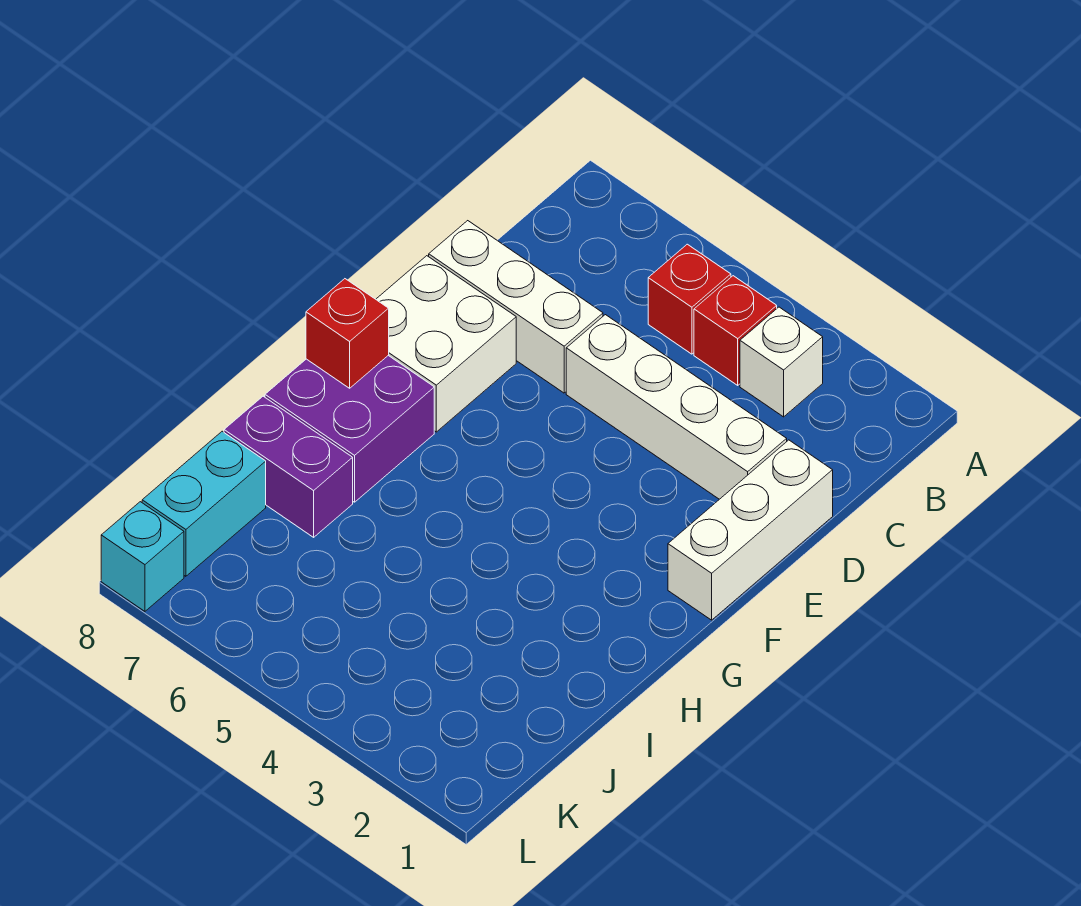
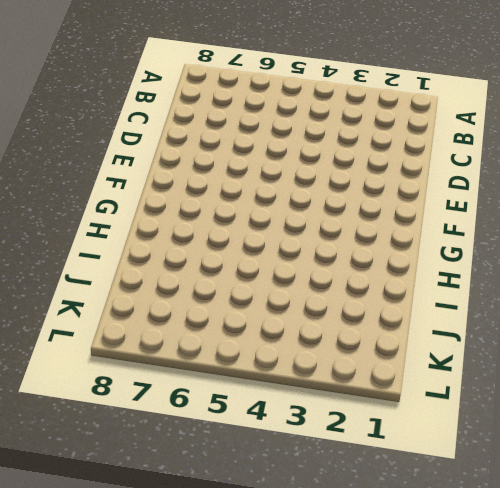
none -> white 1x1 brick [740,307,823,417]
none -> red 1x1 brick [694,276,777,385]
none -> red 1x1 brick [648,244,731,354]

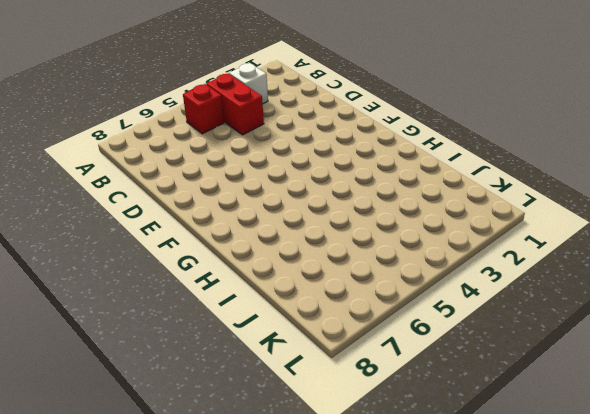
red 1x2 brick [206,73,264,135] -> red 1x1 brick [694,276,777,385]
none -> white 1x3 brick [668,440,833,620]
none -> white 1x4 brick [566,315,787,499]
none -> white 1x3 brick [429,221,603,393]

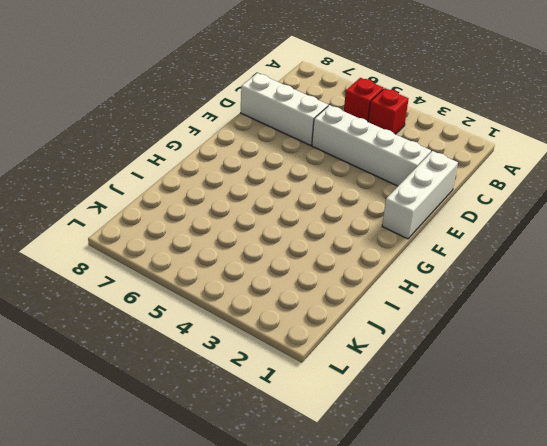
none -> white 1x1 brick [740,307,823,417]
none -> white 2x2 brick [376,256,516,432]
none -> purple 2x2 brick [265,356,434,502]

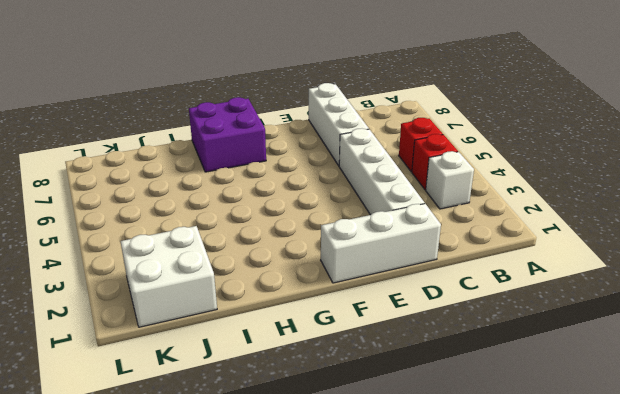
white 2x2 brick [121,226,217,327] -> white 2x2 brick moved to [376,256,516,432]
none -> purple 1x2 brick [224,396,353,537]
none -> cyan 1x2 brick [142,431,266,576]
none -> cyan 1x1 brick [101,502,184,611]

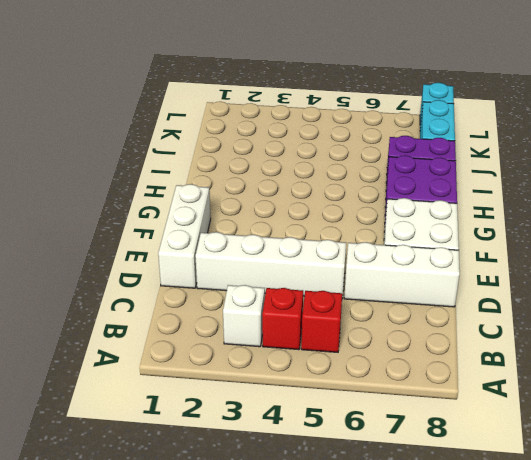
none -> red 1x1 brick [306,279,389,388]

